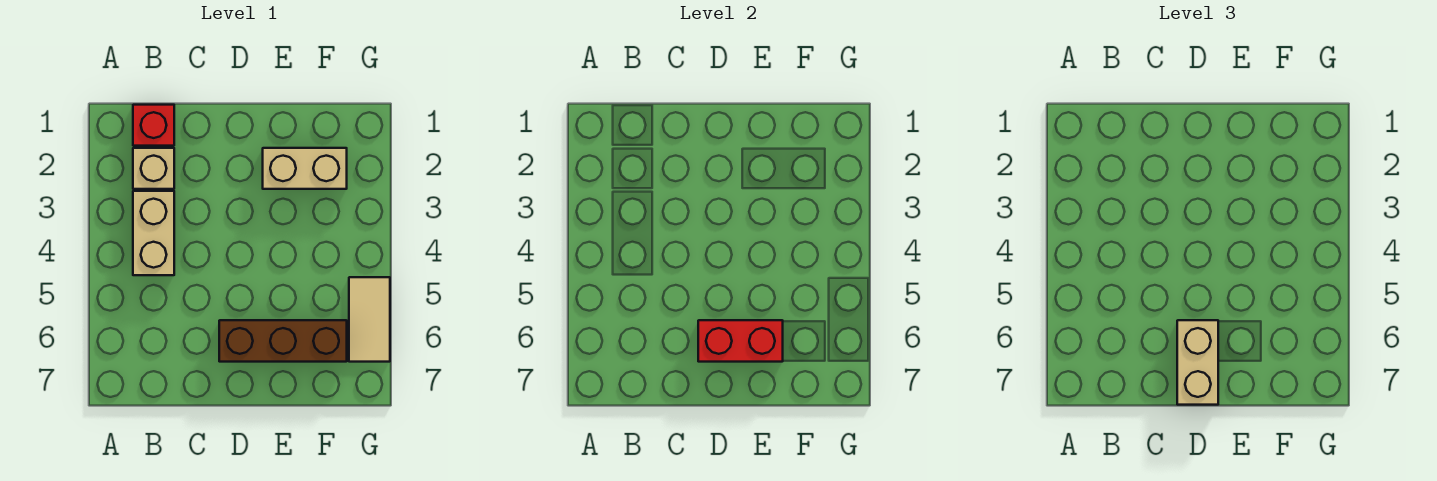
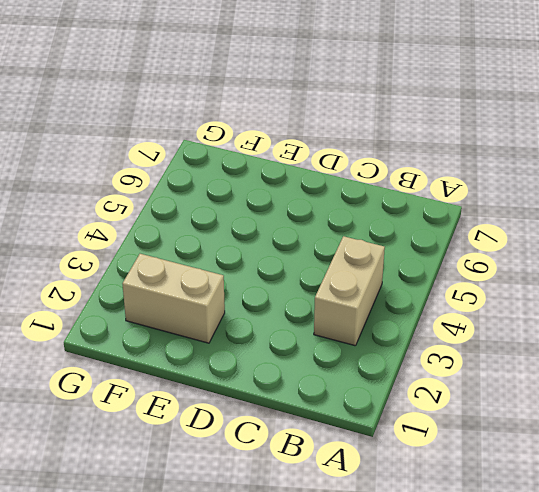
none -> red 1x1 brick [133,105,174,146]
none -> tan 1x1 brick [133,148,174,189]

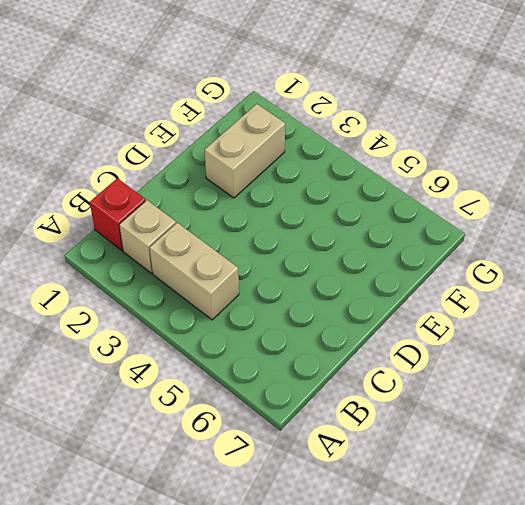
none -> brown 1x3 brick [219,320,347,362]
none -> tan 1x2 tile [349,277,390,362]

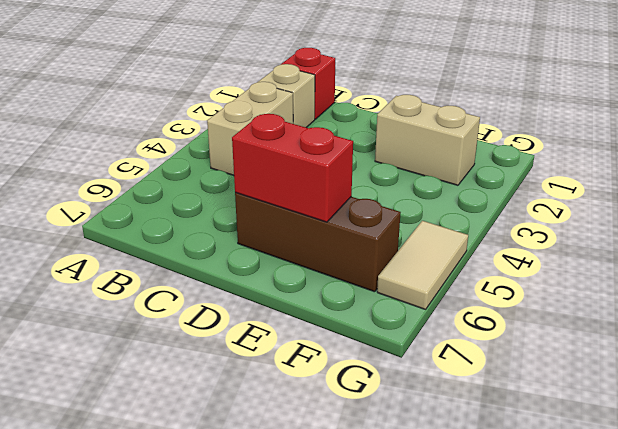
none -> tan 1x2 brick [1177,320,1218,405]

